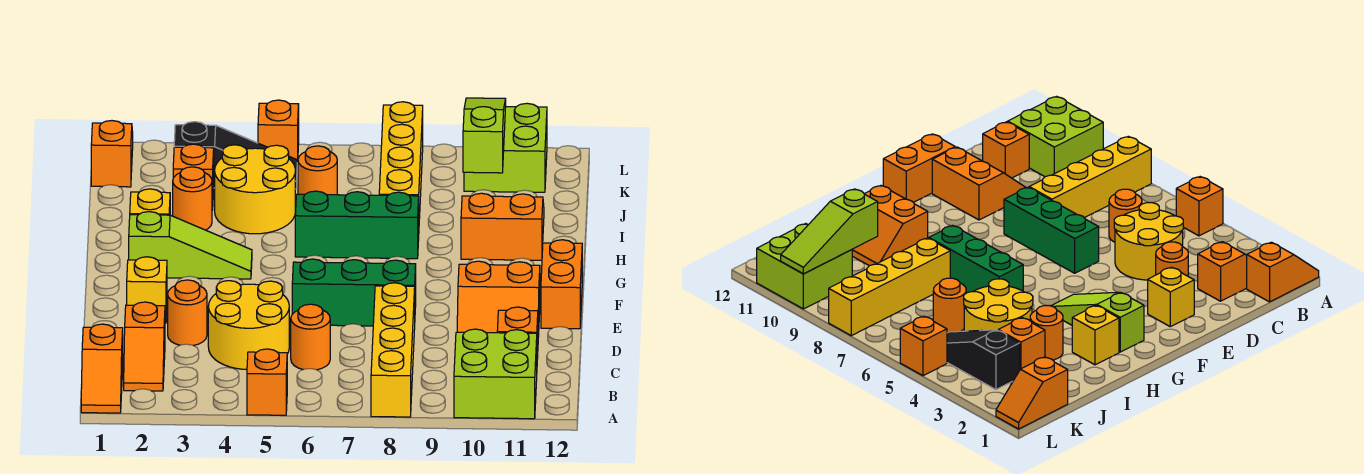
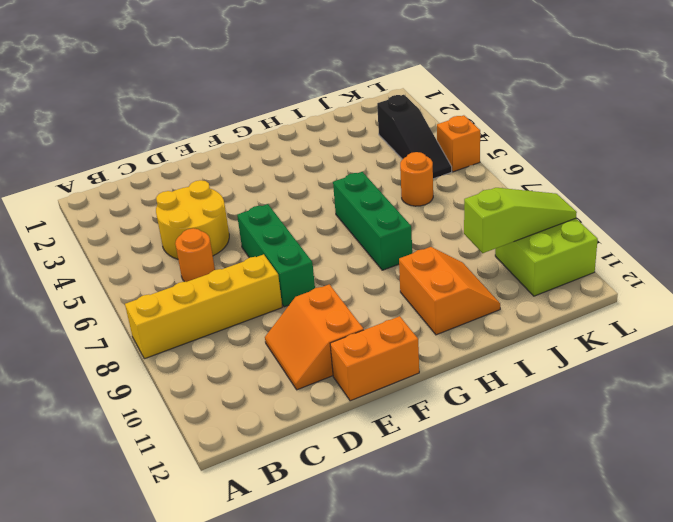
none -> orange 1x2 slope [81,324,123,413]
none -> orange 1x1 brick [247,349,287,415]
none -> lime 2x2 brick [454,329,537,419]

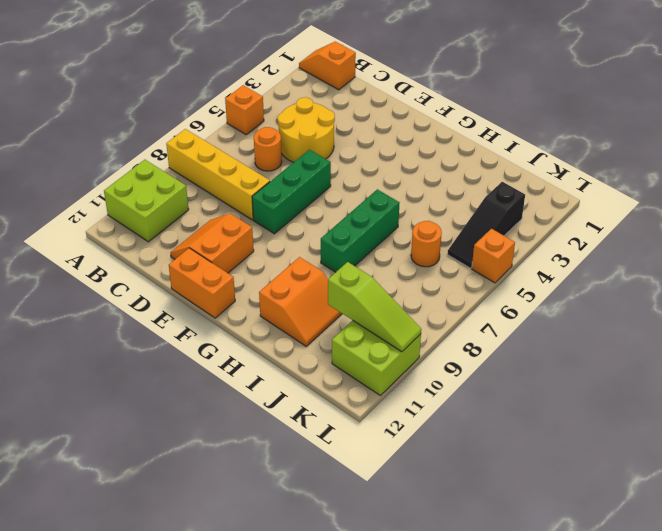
none -> orange 1x2 slope [124,302,165,391]
none -> orange 1x1 brick [497,307,538,359]
none -> orange 1x1 round brick [168,280,207,346]

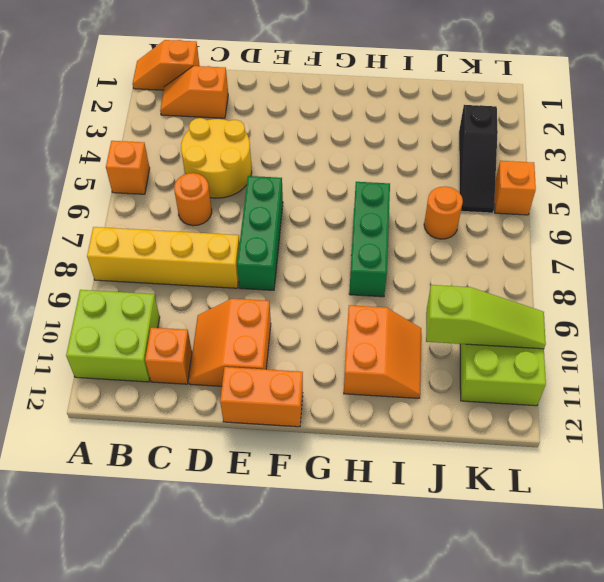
none -> orange 1x1 round brick [168,280,207,346]
none -> yellow 1x1 brick [127,257,167,323]
none -> lime 1x3 slope [129,212,252,279]

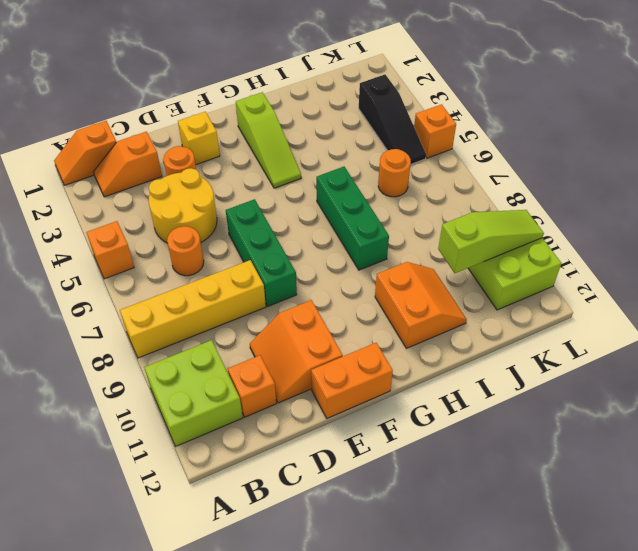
none -> yellow 1x1 brick [130,189,170,215]
none -> orange 1x1 round brick [173,167,212,230]
none -> yellow 2x2 round brick [215,145,295,234]

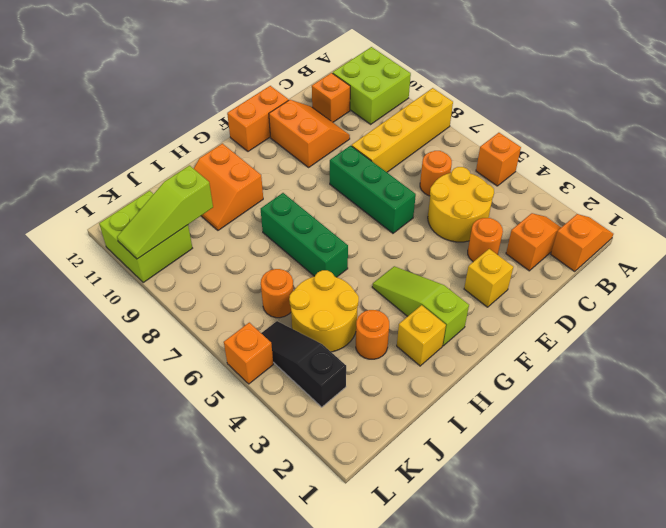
none -> yellow 1x4 brick [379,102,423,219]
none -> orange 1x1 brick [173,144,214,210]
none -> orange 1x2 slope [91,121,133,187]

